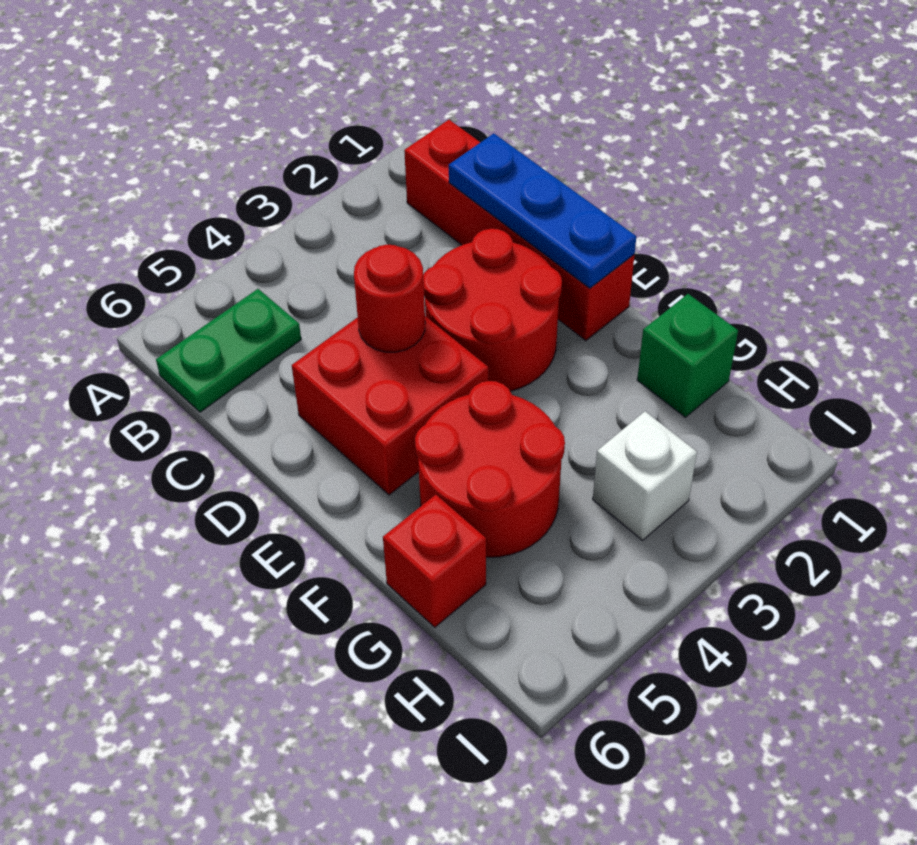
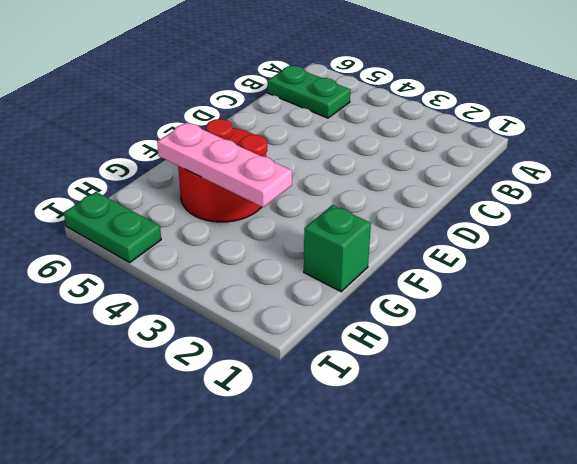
pink 1x3 plate [157,122,292,207] -> none
green 1x2 plate [64,192,161,263] -> none
none -> red 1x4 brick [404,120,634,341]
none -> red 2x2 round brick [423,229,562,391]

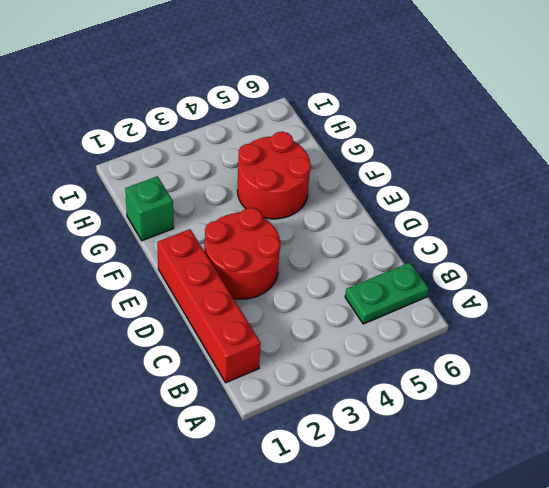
none -> red 2x2 brick [292,316,488,495]
none -> red 1x1 brick [383,495,486,627]

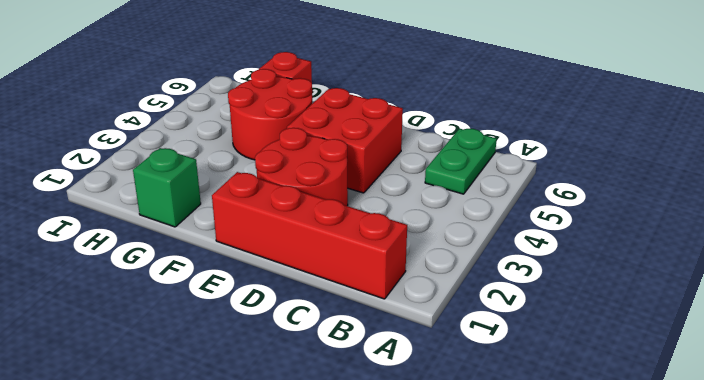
none -> white 1x1 brick [593,411,697,540]
none -> blue 1x3 plate [449,133,636,288]

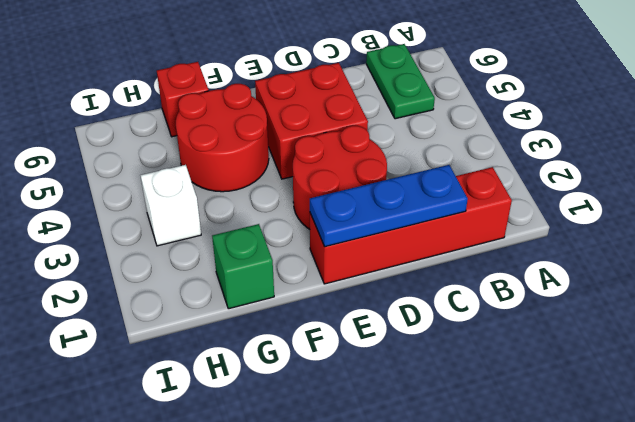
none -> red 1x1 round brick [354,245,425,352]

